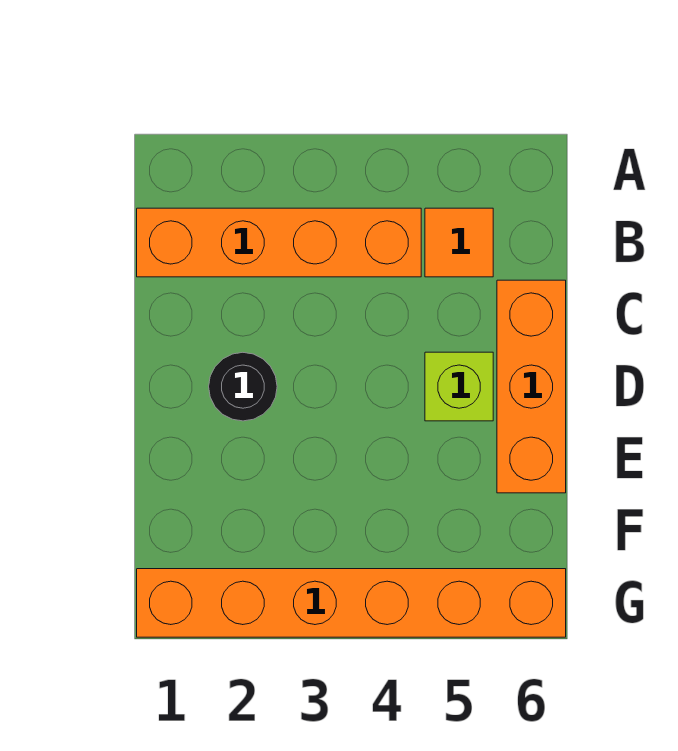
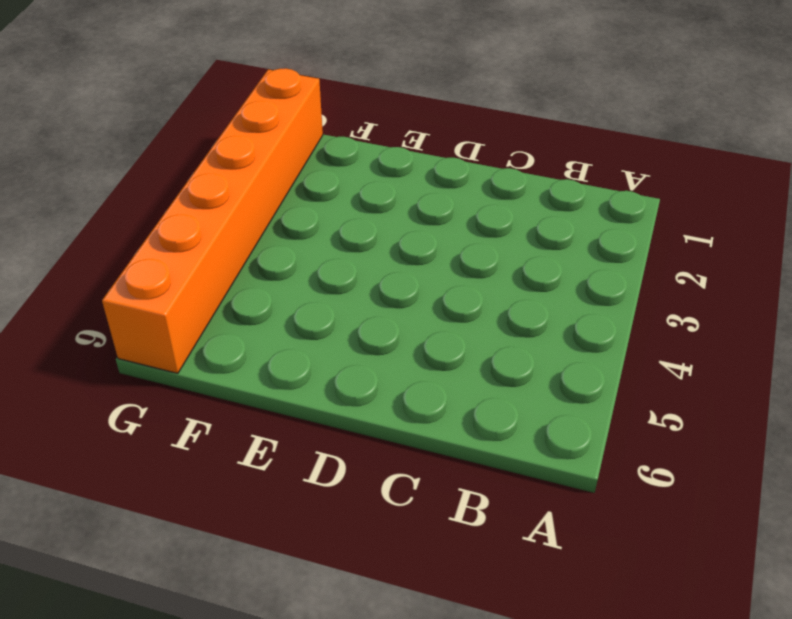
none -> orange 1x4 brick [137,208,421,277]
none -> orange 1x1 tile [425,208,493,277]

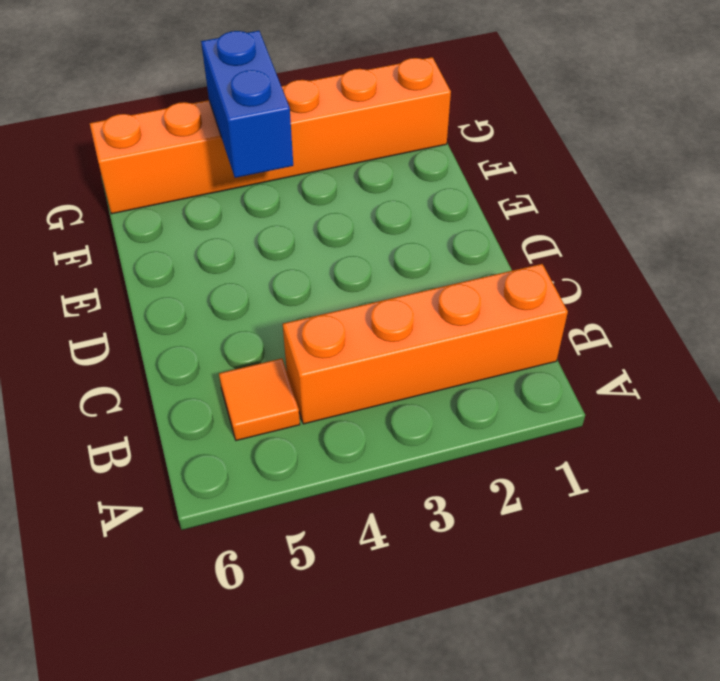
blue 1x2 brick [201,31,293,178] -> none
none -> orange 1x3 brick [497,280,566,493]
none -> black 1x1 round brick [209,352,277,421]

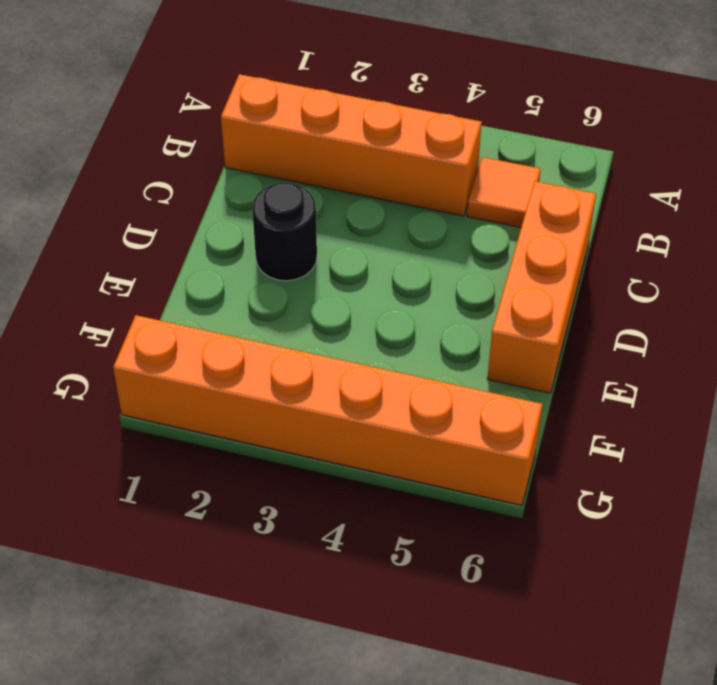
none -> lime 1x1 brick [425,352,493,421]

